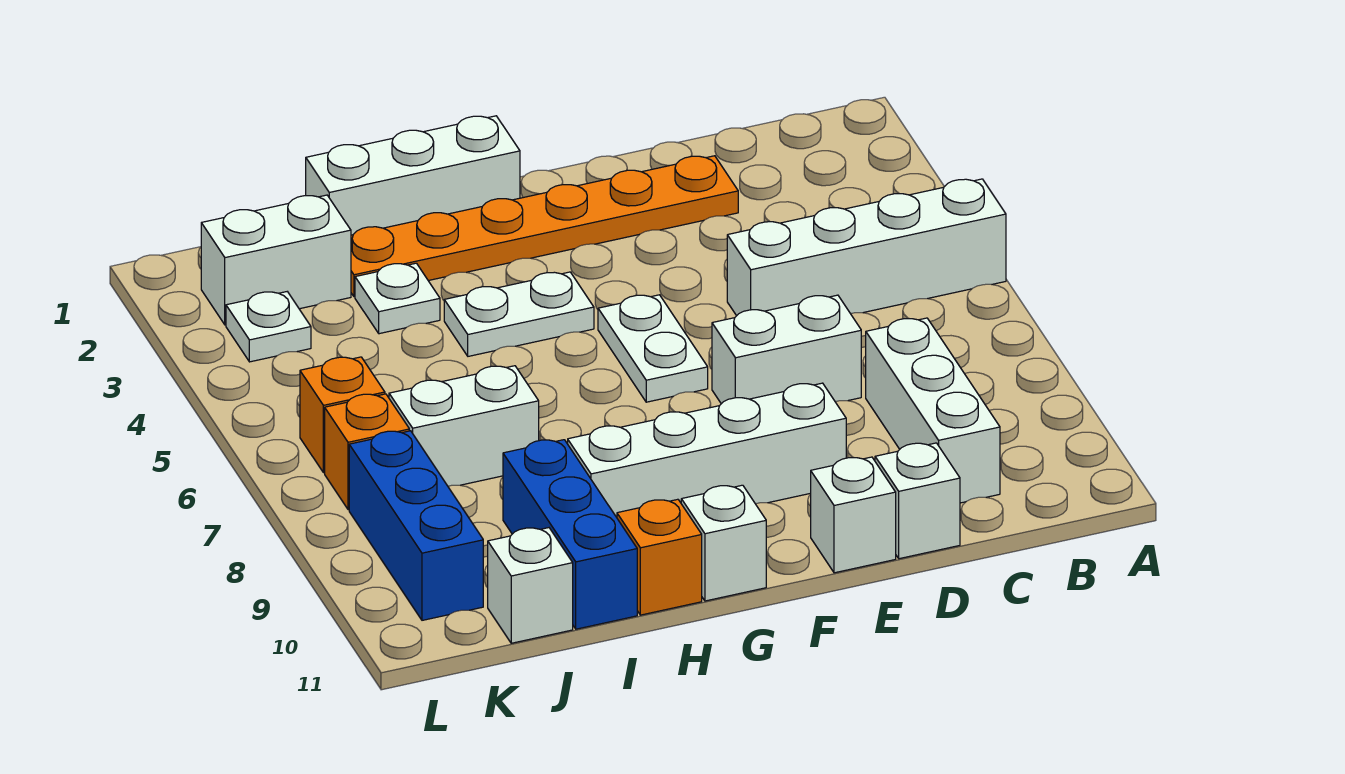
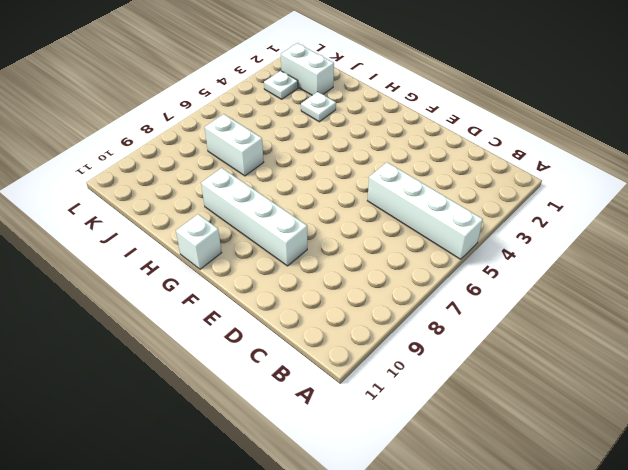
none -> white 1x3 brick [866,318,1000,503]
none -> orange 1x6 plate [351,156,738,297]
none -> white 1x2 brick [712,295,861,404]

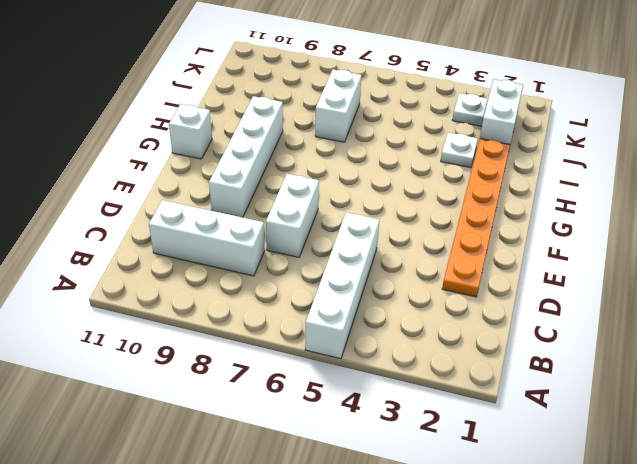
none -> white 1x1 brick [875,443,960,559]
none -> white 1x1 brick [811,457,896,573]
none -> white 1x2 plate [598,295,708,402]

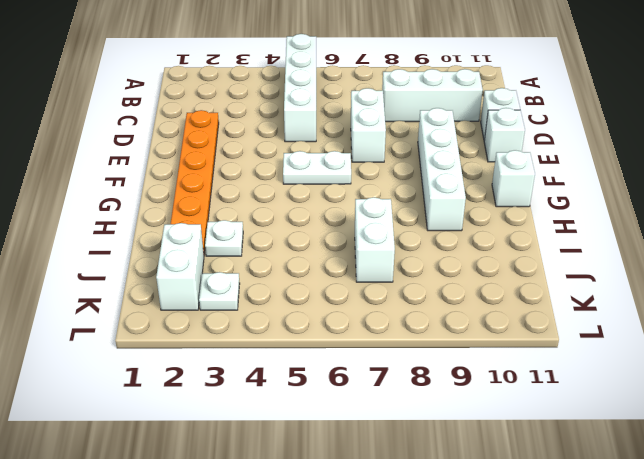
none -> white 1x3 brick [306,116,520,235]
none -> white 1x2 plate [444,272,594,356]
none -> orange 1x1 brick [617,499,702,615]

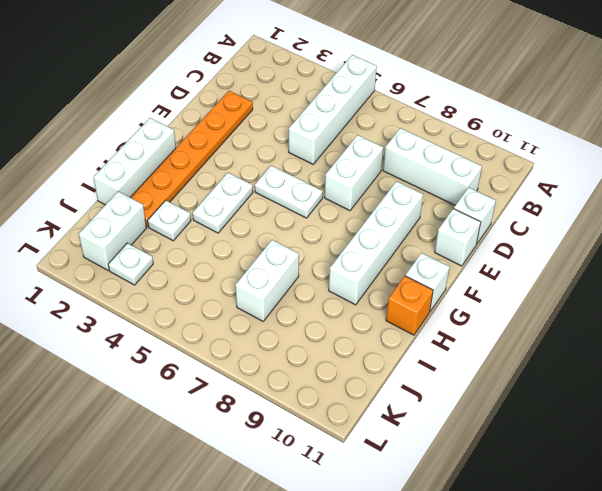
none -> blue 1x3 brick [503,440,637,629]
none -> white 1x1 brick [488,528,573,643]
none -> orange 1x1 brick [300,357,385,473]

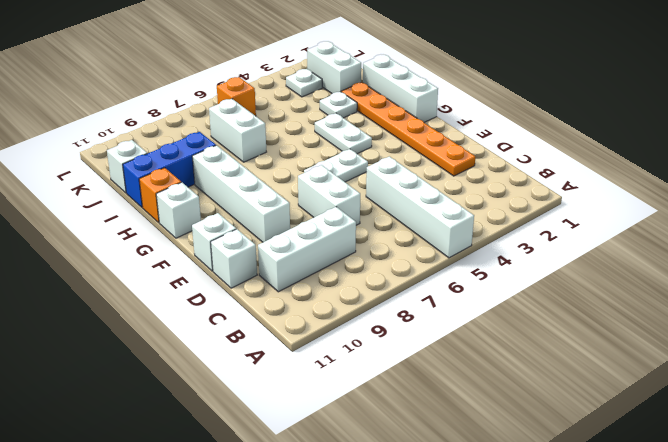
none -> orange 1x1 brick [325,394,409,510]
none -> blue 1x3 brick [349,431,483,620]

